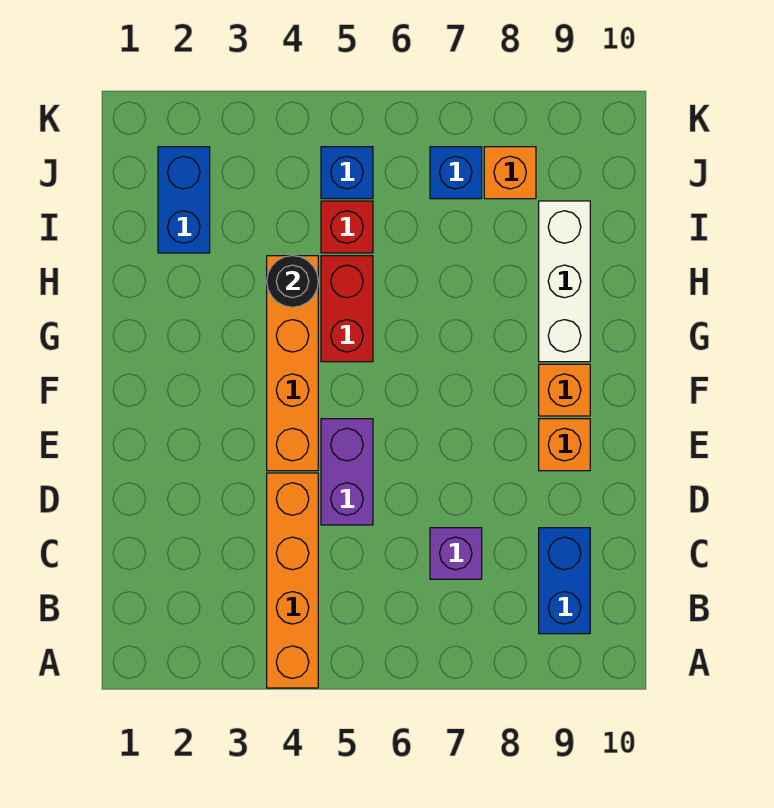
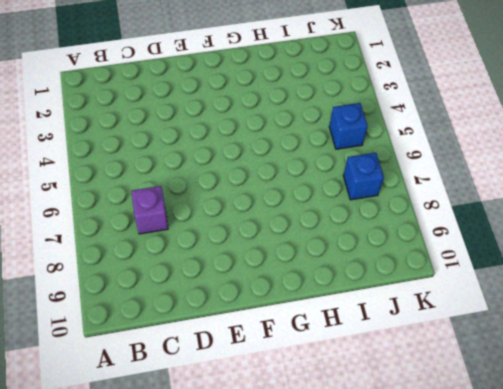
none -> orange 1x4 brick [267,473,318,688]
none -> blue 1x2 brick [539,528,590,634]
none -> purple 1x2 brick [321,419,373,525]

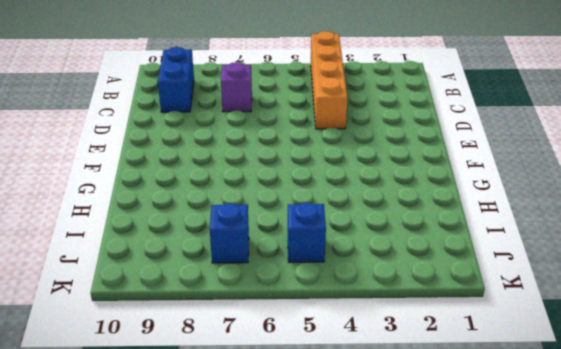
none -> purple 1x2 brick [321,419,373,525]
none -> orange 1x4 brick [267,256,318,471]
none -> orange 1x1 brick [539,419,590,471]

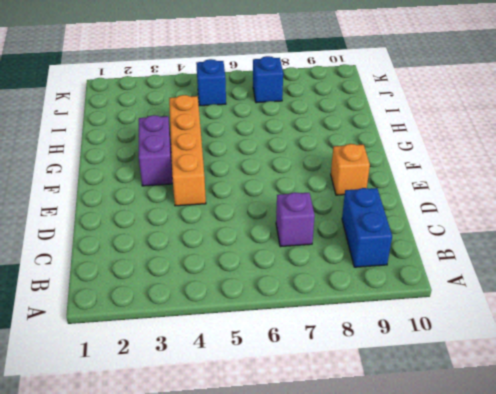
purple 1x2 brick [139,115,172,186] -> purple 1x2 brick moved to [321,419,373,525]
none -> orange 1x4 brick [267,473,318,688]
none -> orange 1x1 brick [539,364,590,416]
none -> red 1x2 brick [321,256,373,362]

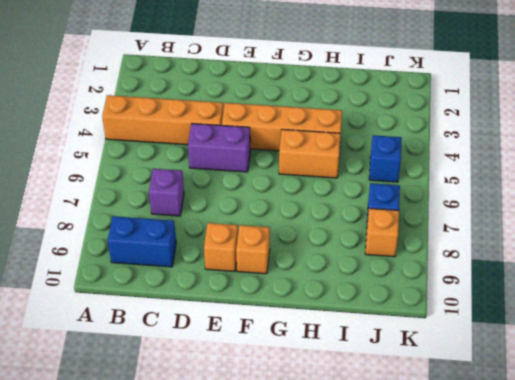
orange 1x2 brick [279,129,341,178] -> red 1x2 brick [321,256,373,362]
none -> white 1x3 brick [539,201,590,362]
none -> blue 1x2 brick [158,147,210,253]
none -> red 1x1 brick [321,201,373,253]

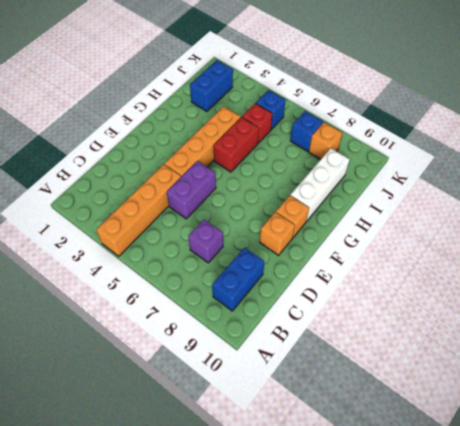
none -> black 1x1 round brick [267,256,318,307]

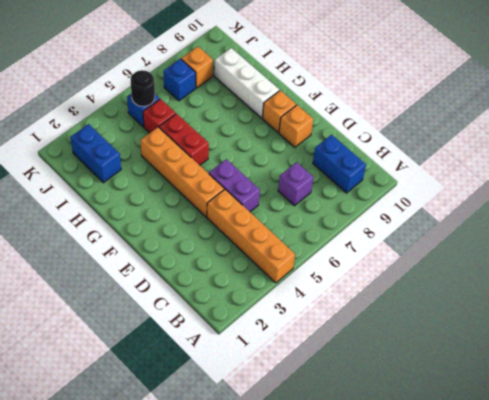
black 1x1 round brick [131,70,155,106] -> black 1x1 round brick moved to [267,256,318,307]

